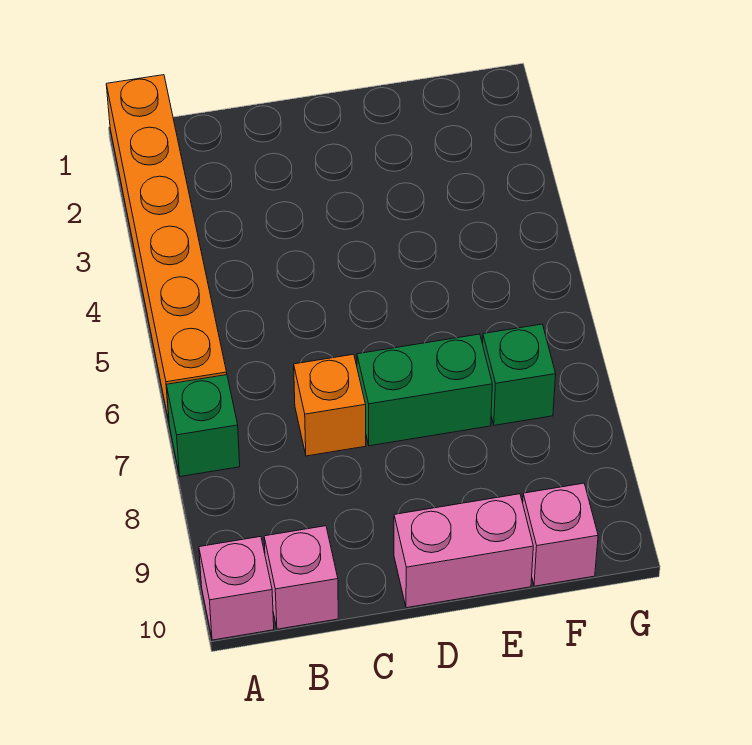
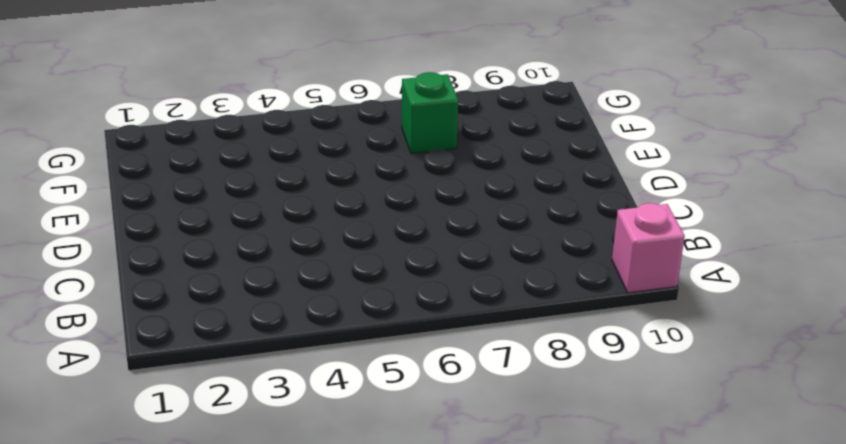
none -> orange 1x6 brick [106,75,227,421]
none -> green 1x1 brick [166,375,240,477]

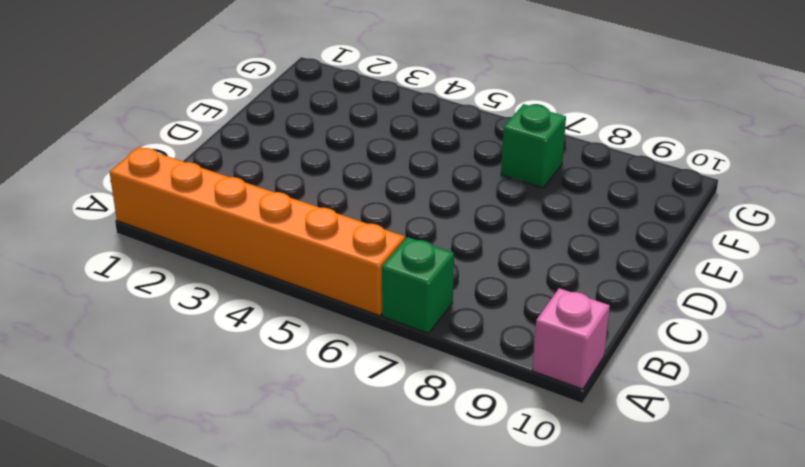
none -> pink 1x1 brick [264,526,338,629]
none -> orange 1x1 brick [294,354,366,456]

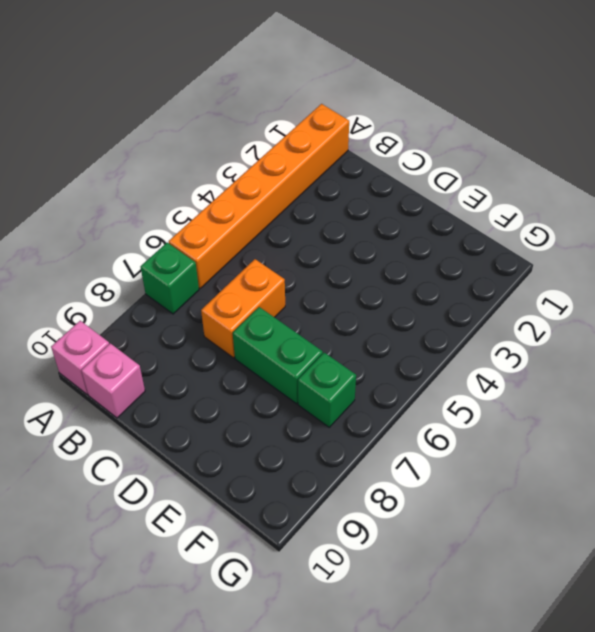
orange 1x2 brick [201,259,285,358] -> orange 1x1 brick [294,354,366,456]
none -> pink 1x2 brick [394,494,533,608]
none -> pink 1x1 brick [523,483,598,586]

